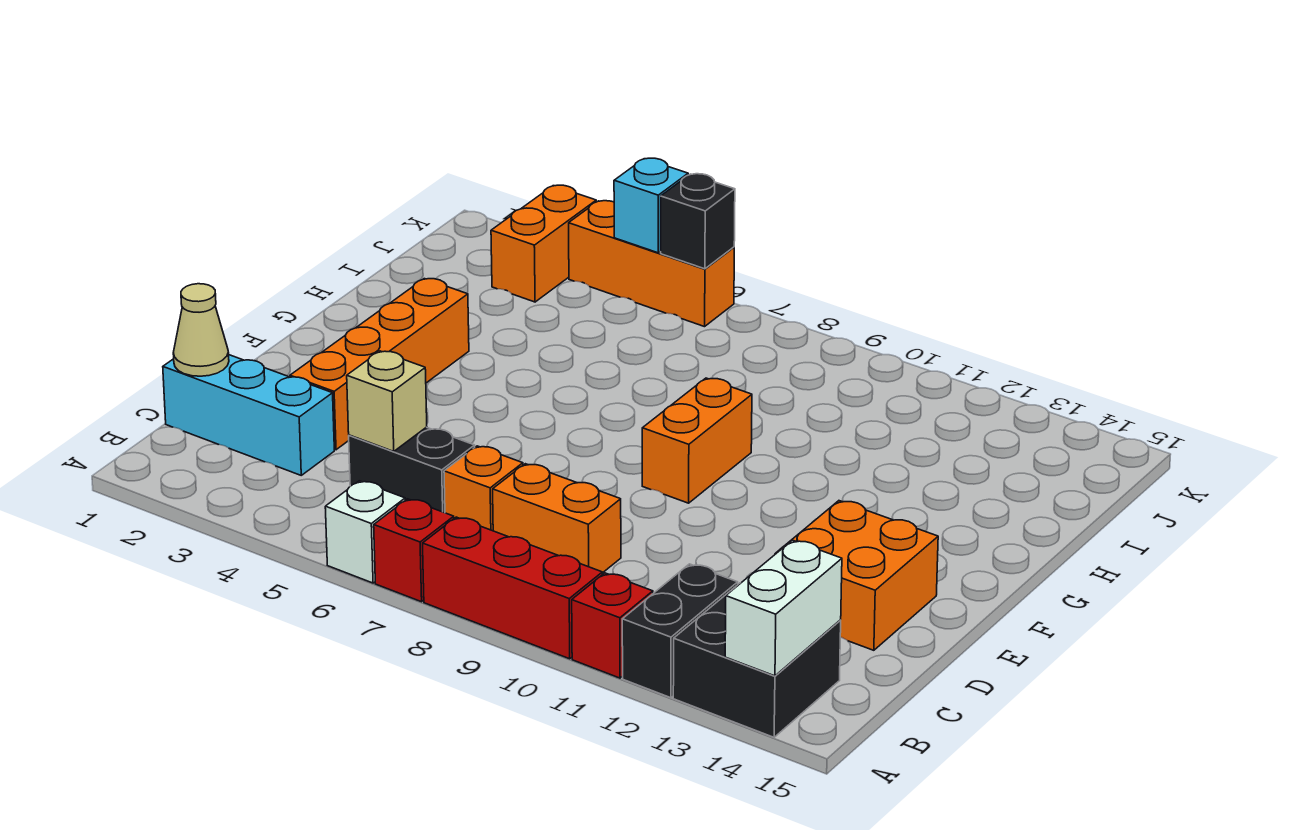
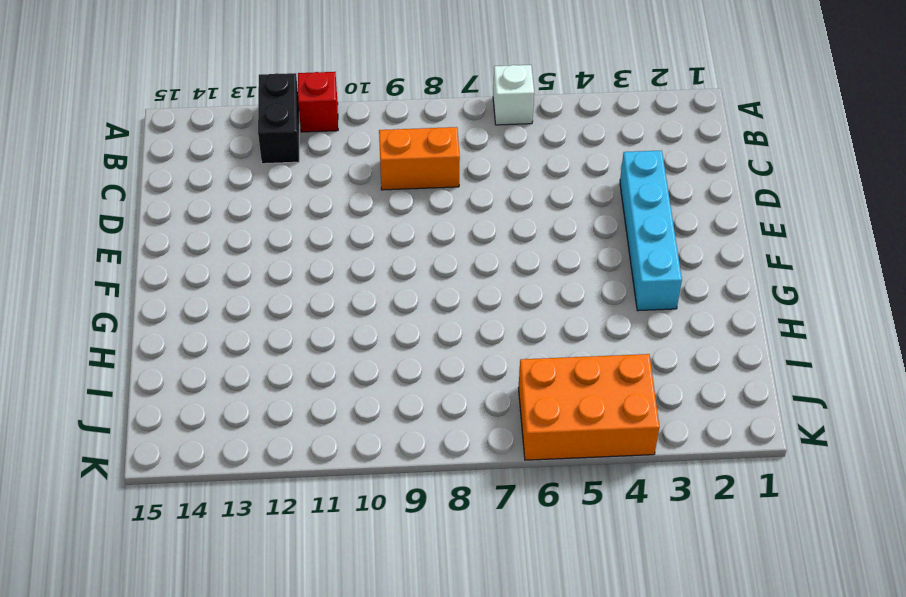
cyan 1x4 brick [620,151,682,311] -> orange 1x4 brick [290,279,469,450]
orange 2x3 brick [518,354,659,460] -> orange 1x3 brick [569,201,734,327]
none -> red 1x1 brick [374,499,454,602]
none -> red 1x3 brick [423,517,602,659]
none -> black 2x2 brick [673,583,841,737]

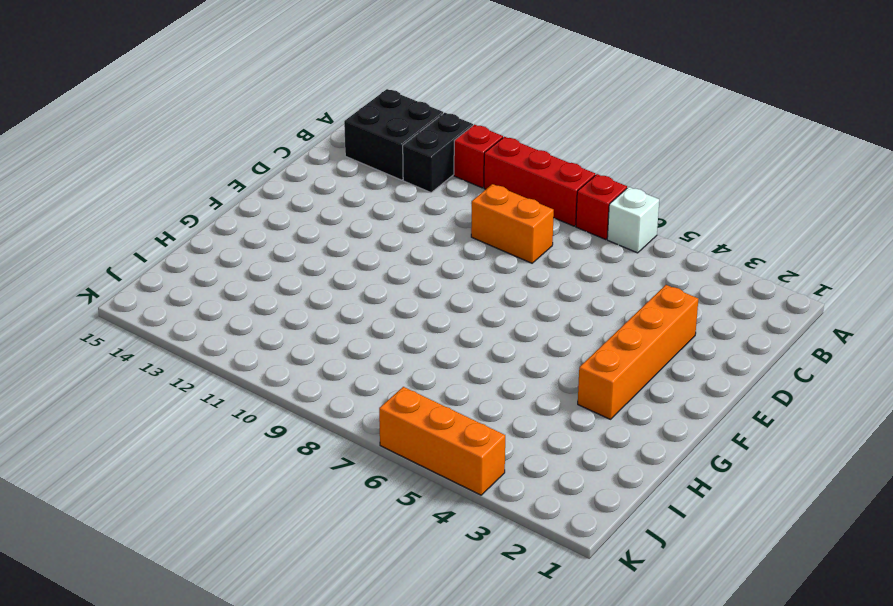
none -> cyan 1x3 brick [163,355,334,475]
none -> black 1x2 brick [349,427,475,513]
none -> orange 1x1 brick [444,446,523,531]

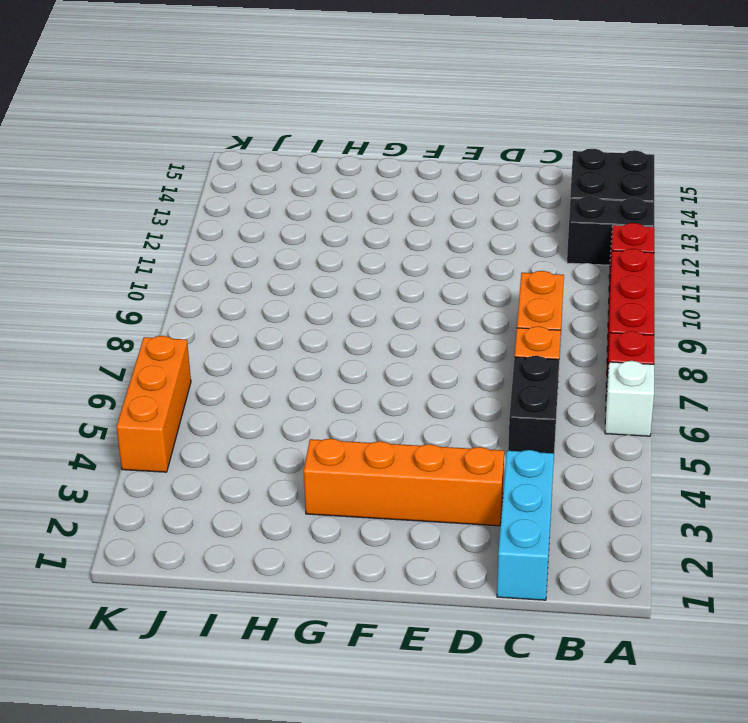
none -> orange 2x2 brick [775,501,938,650]
none -> orange 1x2 brick [642,378,752,503]
none -> orange 1x2 brick [491,185,596,302]

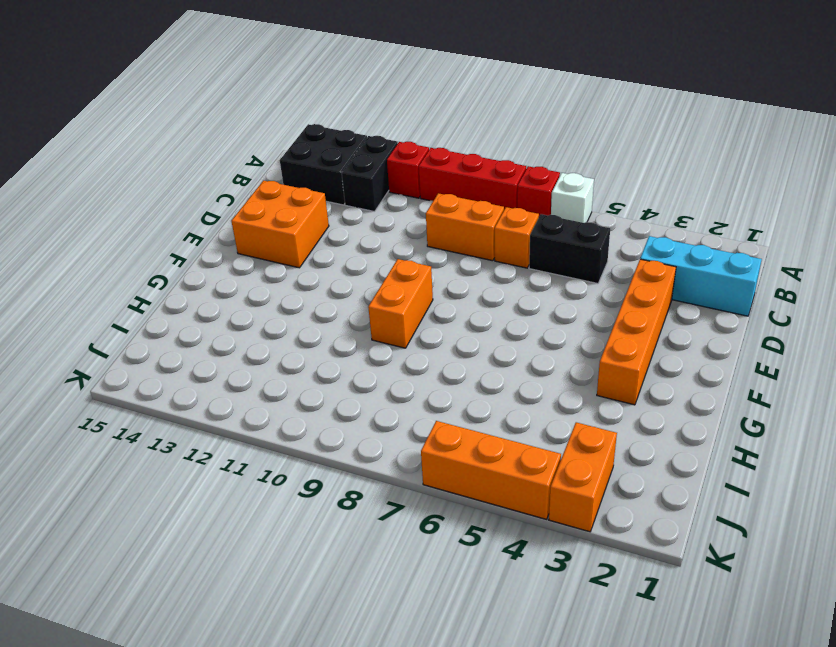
none -> white 1x2 brick [725,540,842,676]
none -> tan 1x1 cone [173,284,229,376]
none -> tan 1x1 brick [347,351,427,451]

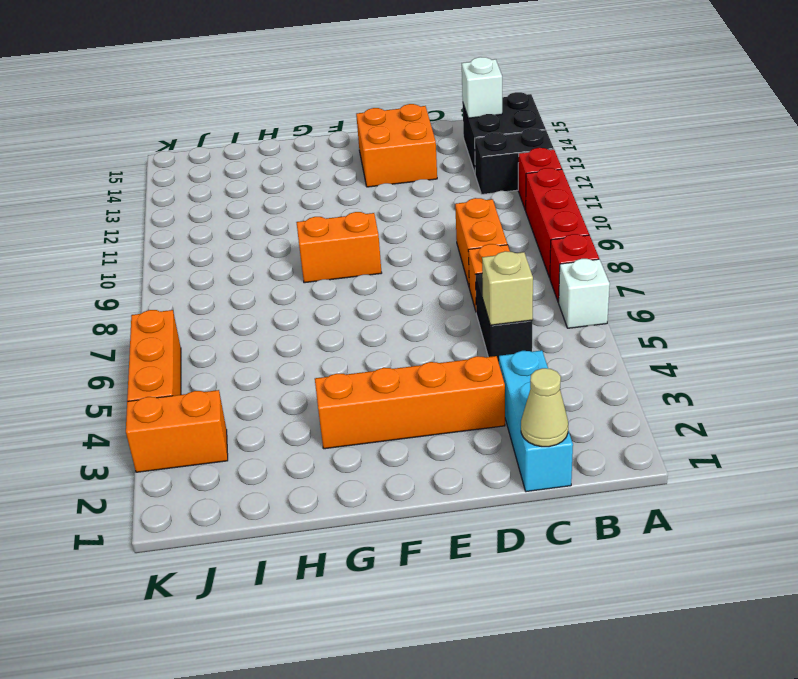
white 1x1 brick [462,57,502,118] -> white 1x2 brick [725,540,842,676]
none -> cyan 1x1 brick [614,158,688,253]
none -> black 1x1 brick [661,174,735,269]

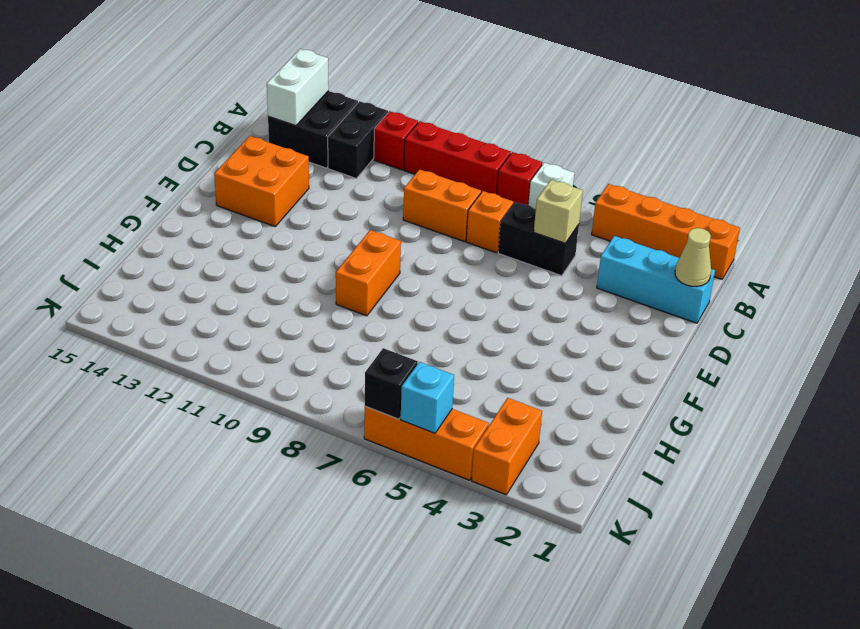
orange 1x4 brick [592,184,740,279] -> orange 1x4 brick turned to [290,279,469,450]

